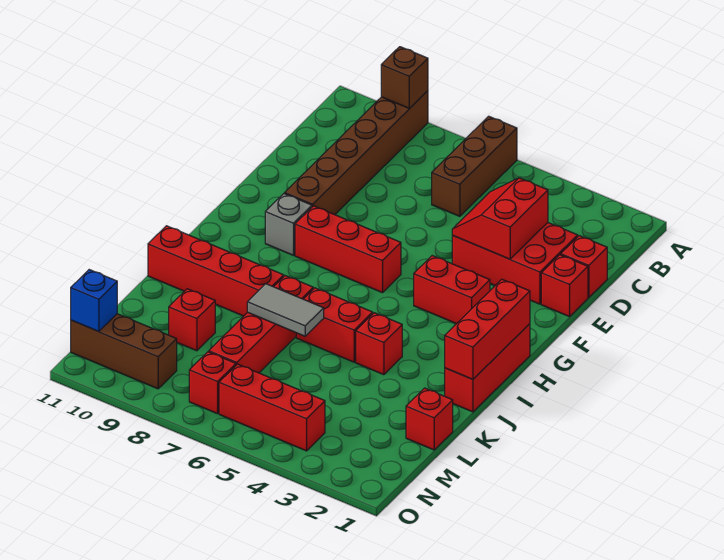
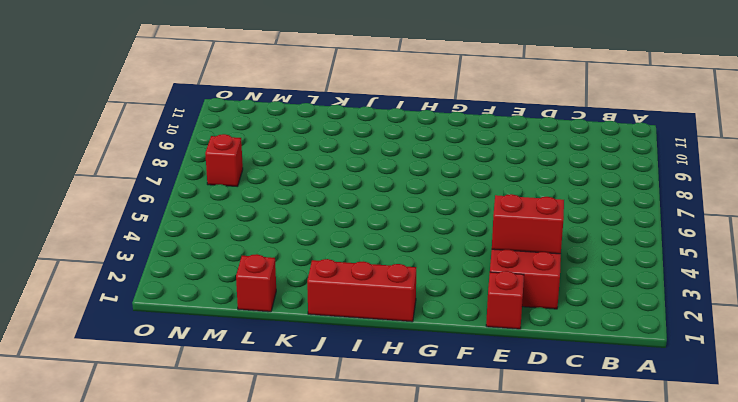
none -> brown 1x3 brick [432,116,517,216]
none -> brown 1x6 brick [285,91,428,215]
none -> red 1x1 brick [561,236,607,298]

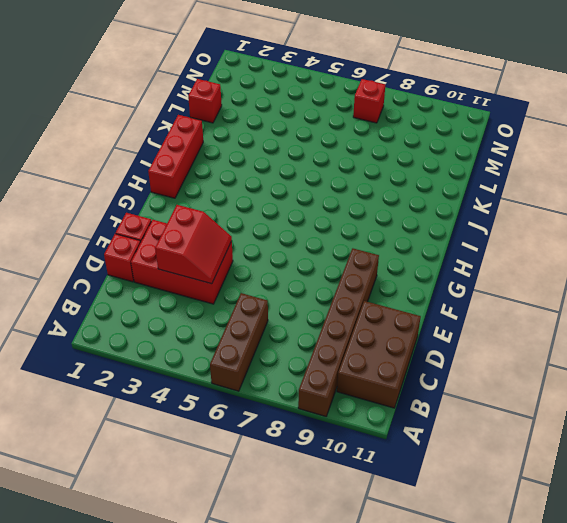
brown 2x3 brick [337,301,421,408] -> none
none -> red 1x2 brick [414,256,490,324]
none -> red 1x3 brick [295,206,401,293]
none -> grey 1x1 brick [265,194,312,255]

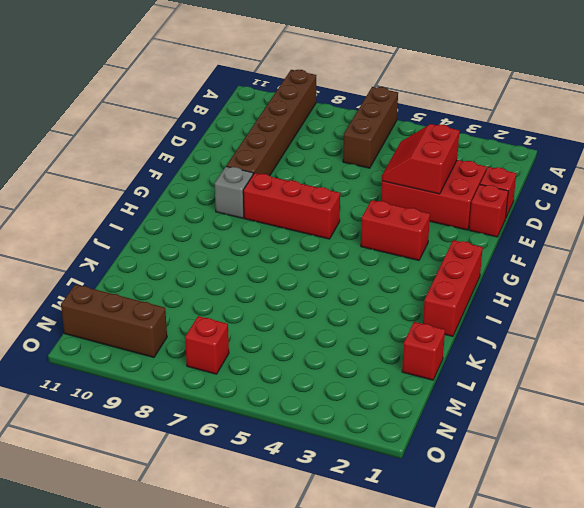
none -> red 1x1 brick [356,313,402,375]
none -> red 1x2 brick [296,288,373,362]
none -> red 1x4 brick [209,276,313,373]

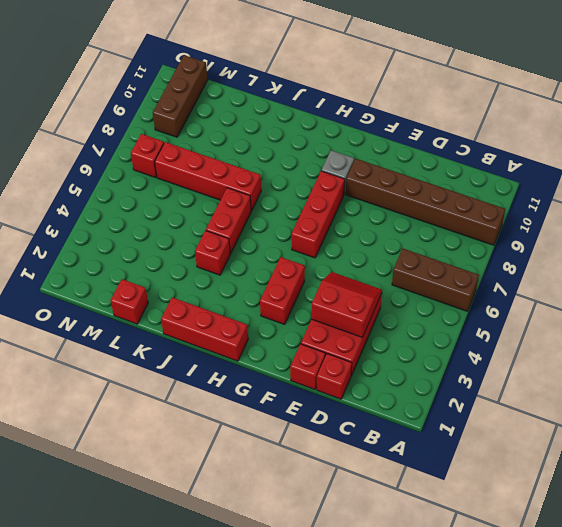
none -> red 1x4 brick [148,226,284,316]
none -> red 1x1 brick [169,289,215,351]
none -> red 1x3 brick [219,364,325,451]

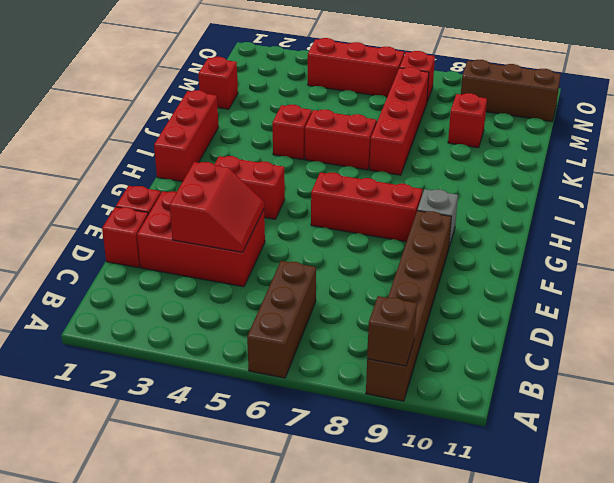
none -> red 1x4 brick [148,226,284,316]
none -> red 1x3 brick [445,279,530,379]
none -> grey 1x2 tile [247,284,324,336]

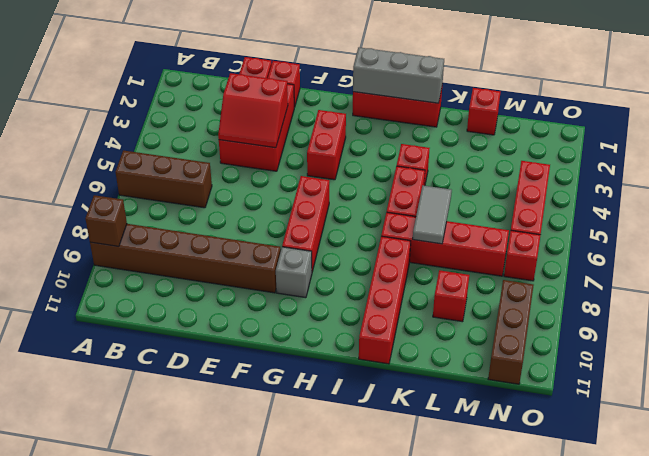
grey 1x3 brick [353,47,444,103] -> red 1x3 brick [445,279,530,379]
none -> blue 1x1 brick [71,270,117,332]

